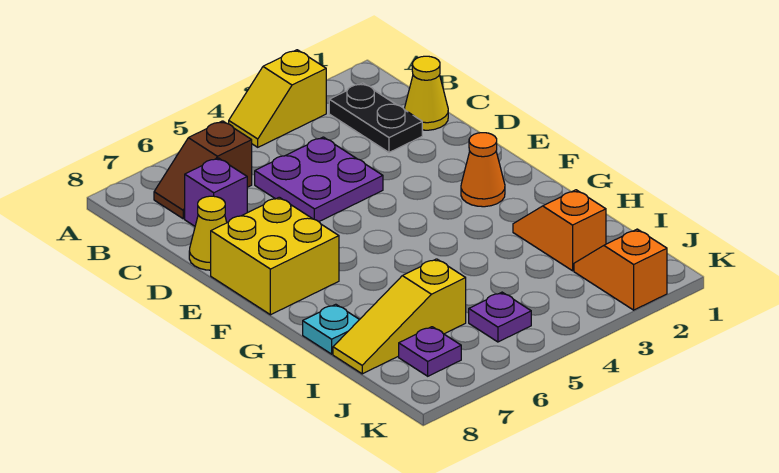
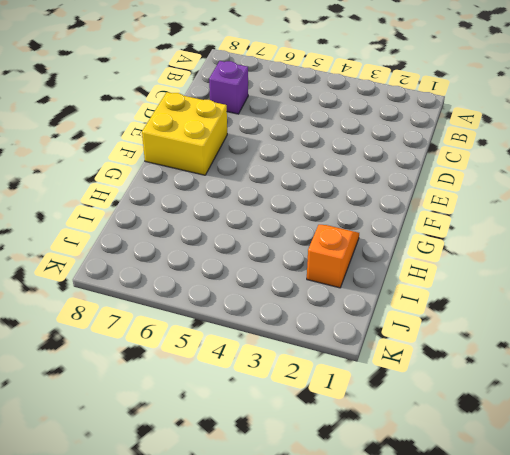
none -> yellow 1x2 slope [229,50,326,147]
none -> black 1x2 plate [329,83,422,152]
none -> brown 1x2 slope [154,121,252,219]

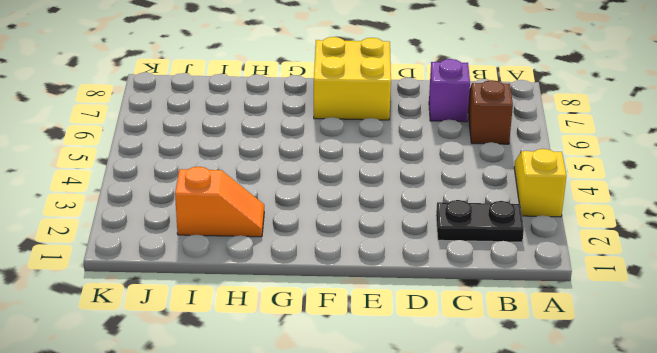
none -> yellow 1x1 cone [404,56,448,130]
none -> purple 2x2 plate [255,137,383,222]
none -> yellow 1x1 cone [189,196,227,270]

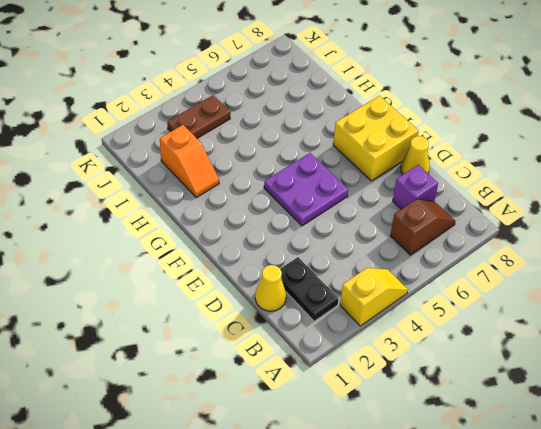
purple 2x2 plate [264,153,348,226] -> purple 2x2 plate moved to [255,137,383,222]
brown 1x2 plate [167,95,230,138] -> none
none -> orange 1x1 cone [461,133,505,207]
none -> cyan 1x1 plate [303,304,360,354]
none -> yellow 1x3 slope [333,259,466,374]

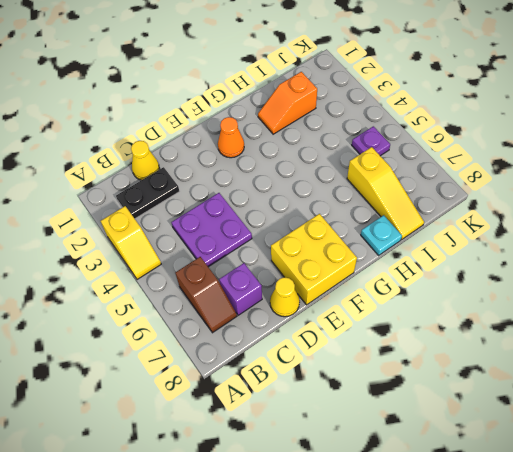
none -> orange 1x2 slope [574,229,667,310]
none -> purple 1x1 plate [399,327,461,376]

